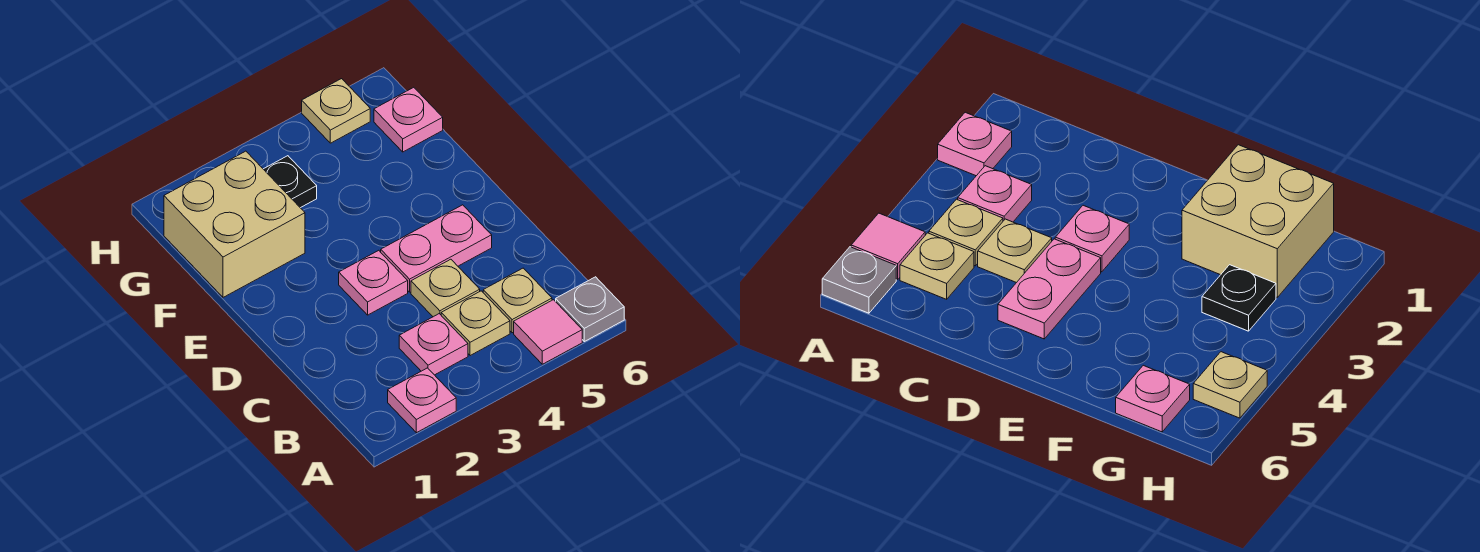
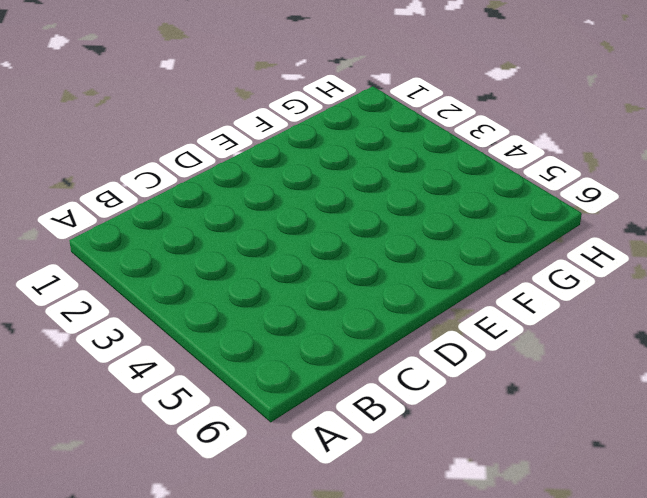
none -> pink 1x1 plate [388,368,456,433]
none -> pink 1x1 tile [514,300,582,364]
none -> grey 1x1 plate [556,277,624,342]

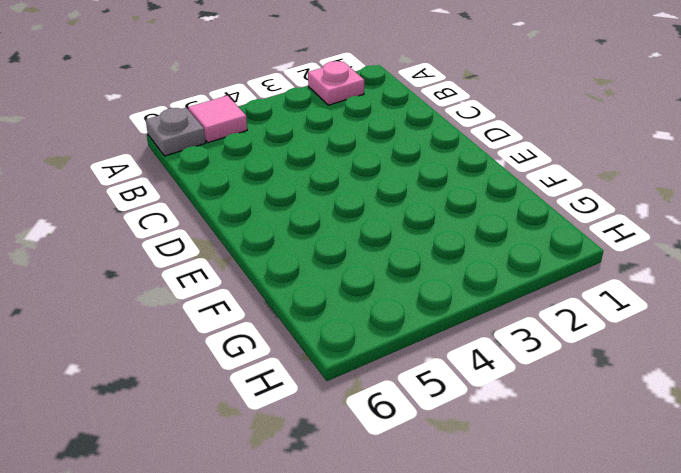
none -> pink 1x1 plate [399,314,468,375]
none -> tan 1x1 plate [441,291,510,356]
none -> tan 1x1 plate [483,268,552,333]

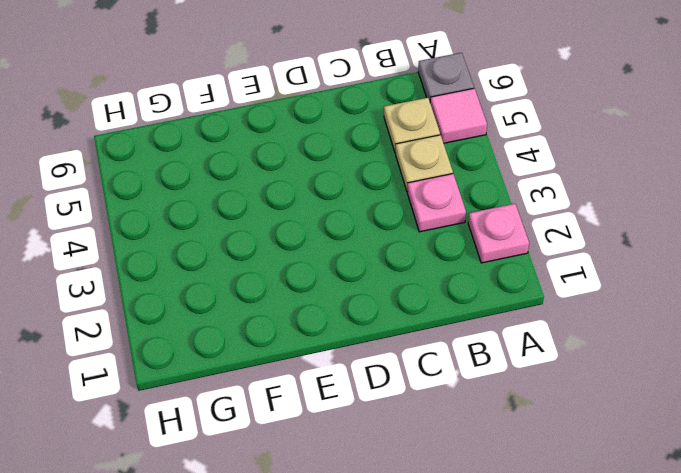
none -> tan 1x1 plate [411,259,480,317]
none -> pink 1x1 plate [339,250,408,315]
none -> pink 1x2 plate [381,205,492,292]

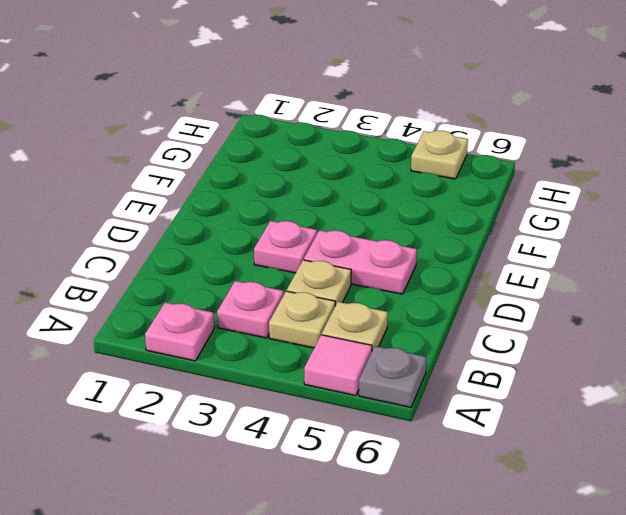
none -> tan 2x2 brick [164,151,305,297]
none -> black 1x1 plate [264,156,317,208]
none -> pink 1x1 plate [374,87,443,152]

